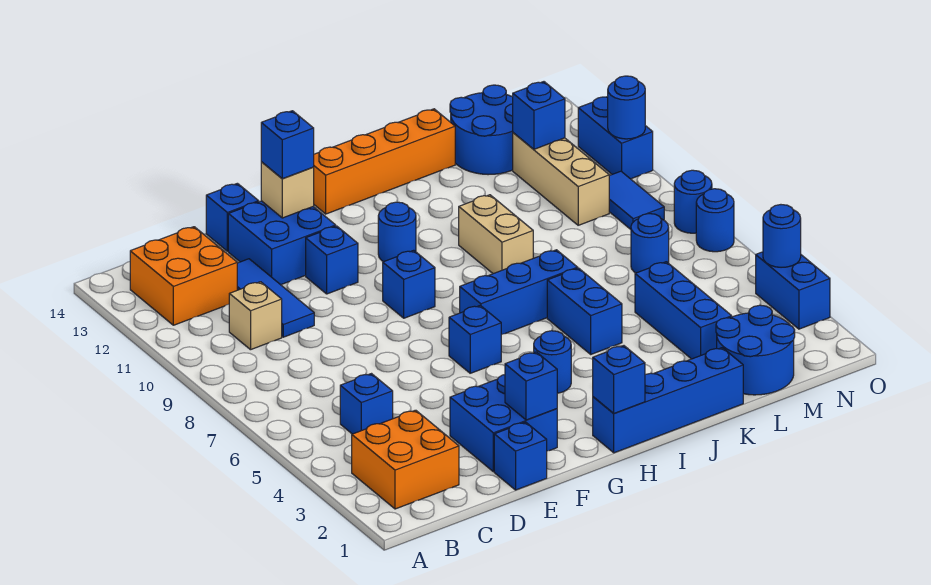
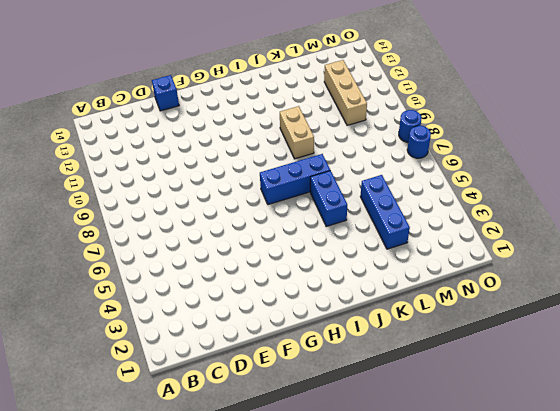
none -> orange 2x2 brick [352,410,459,509]
none -> orange 2x2 brick [130,227,237,325]
none -> blue 1x1 brick [340,374,393,434]
none -> tan 1x1 brick [229,282,282,350]

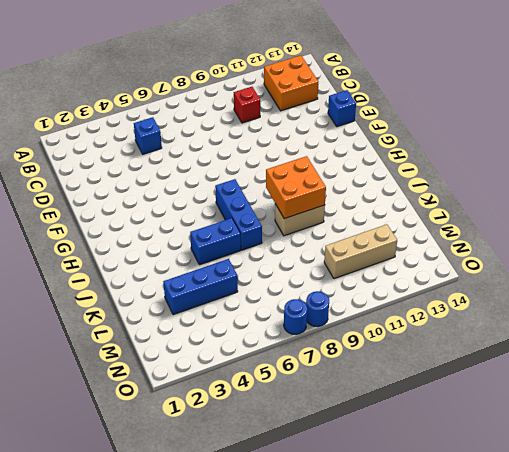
red 1x1 brick [234,87,260,123] -> tan 1x1 brick [229,282,282,350]
orange 2x2 brick [266,156,326,219] -> orange 2x2 brick moved to [352,410,459,509]
none -> blue 1x3 tile [237,259,314,337]
none -> blue 1x1 brick [494,422,547,490]
none -> blue 2x2 brick [450,375,557,472]
none -> blue 2x2 brick [228,201,336,285]

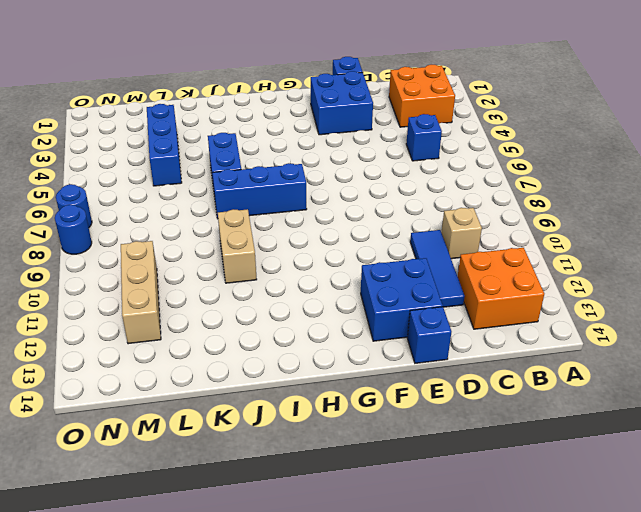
none -> blue 1x1 brick [306,226,358,294]
none -> blue 1x1 brick [449,305,501,373]
none -> blue 1x1 brick [383,250,435,318]
none -> blue 1x4 brick [593,348,743,453]

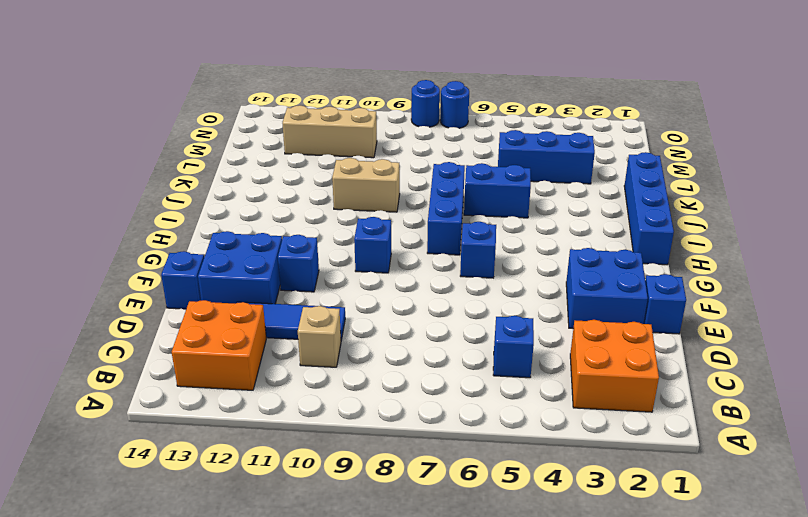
none -> blue 1x1 round brick [534,331,571,393]
none -> blue 1x1 round brick [378,202,416,262]
none -> orange 1x4 brick [313,109,455,214]
none -> blue 2x2 round brick [716,305,795,395]

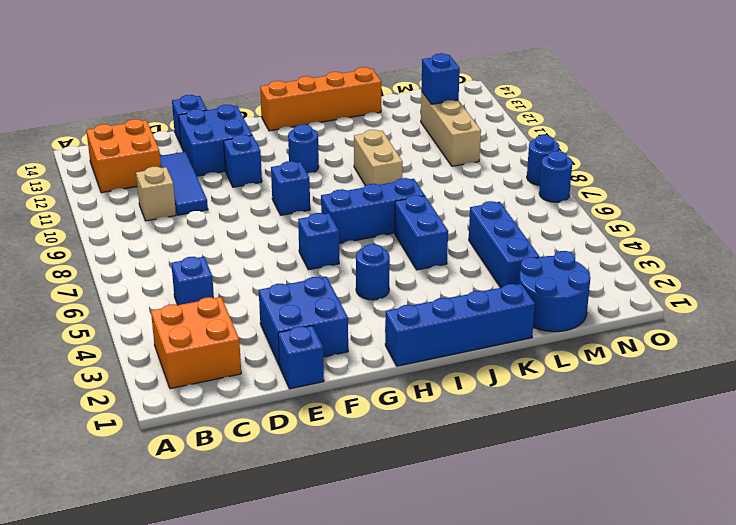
none -> blue 2x2 round brick [450,85,513,175]
none -> blue 1x1 round brick [631,214,669,273]
none -> blue 1x2 tile [609,171,664,229]
none -> blue 1x2 brick [756,252,830,329]

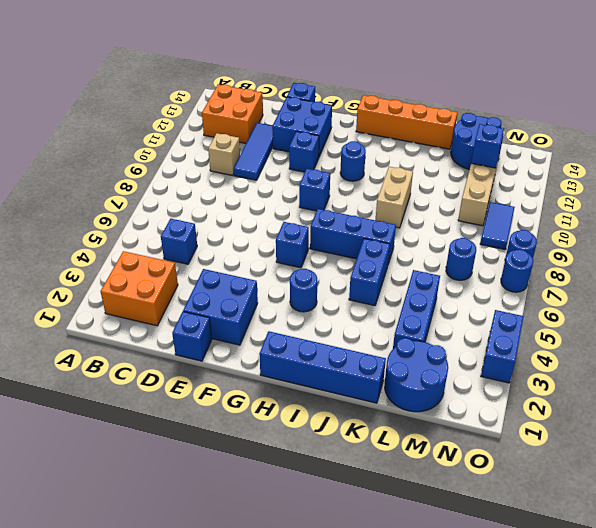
none -> blue 1x2 brick [578,97,653,179]
none -> blue 1x1 brick [505,352,557,420]
none -> tan 1x1 brick [261,162,314,218]
none -> blue 1x1 brick [593,346,645,414]

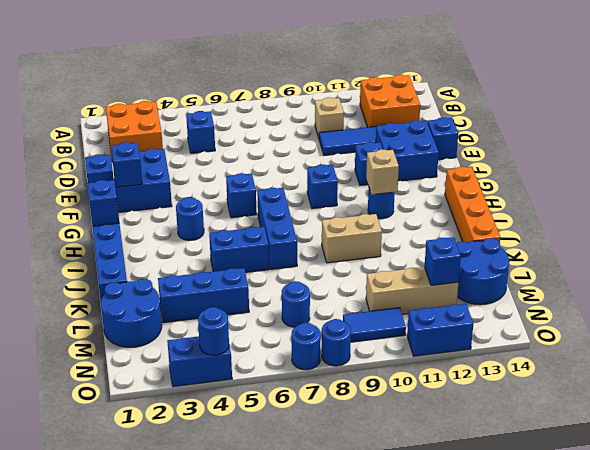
tan 1x1 brick [366,149,399,195] -> tan 1x1 brick moved to [261,162,314,218]
none -> blue 1x1 round brick [608,76,645,139]
none -> blue 1x1 brick [261,111,314,179]

